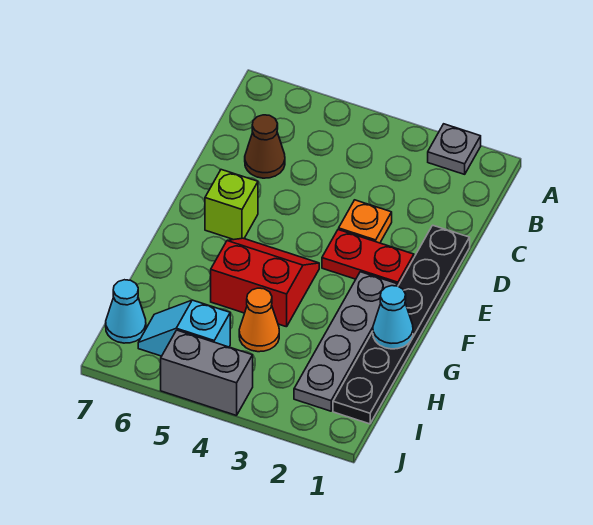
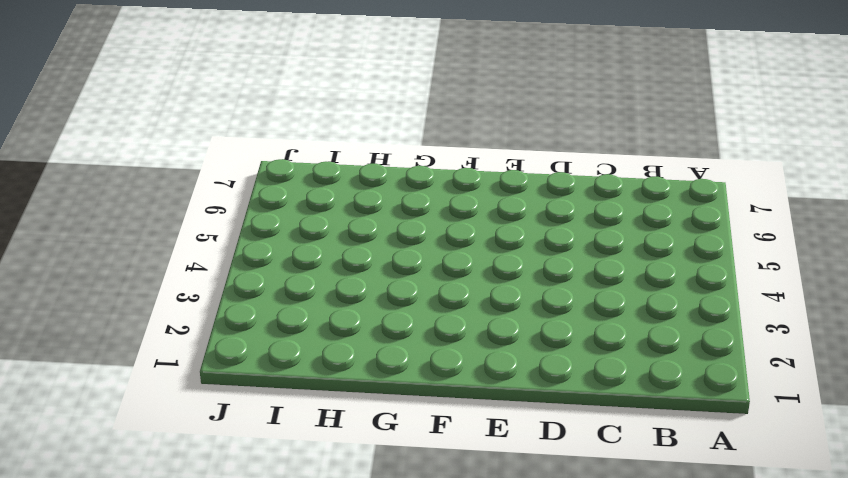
none -> grey 1x1 plate [428,124,481,174]
none -> brown 1x1 cone [245,115,285,178]
none -> black 1x6 plate [333,225,470,424]

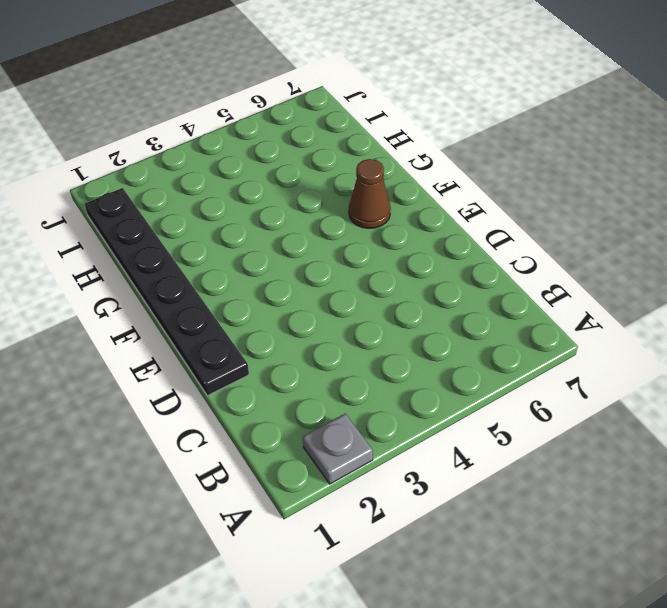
brown 1x1 cone [349,159,391,228] -> brown 1x1 cone moved to [245,115,285,178]
none -> orange 1x1 plate [339,200,392,243]
none -> red 1x2 plate [322,230,414,286]
none -> lime 1x1 brick [205,170,258,240]

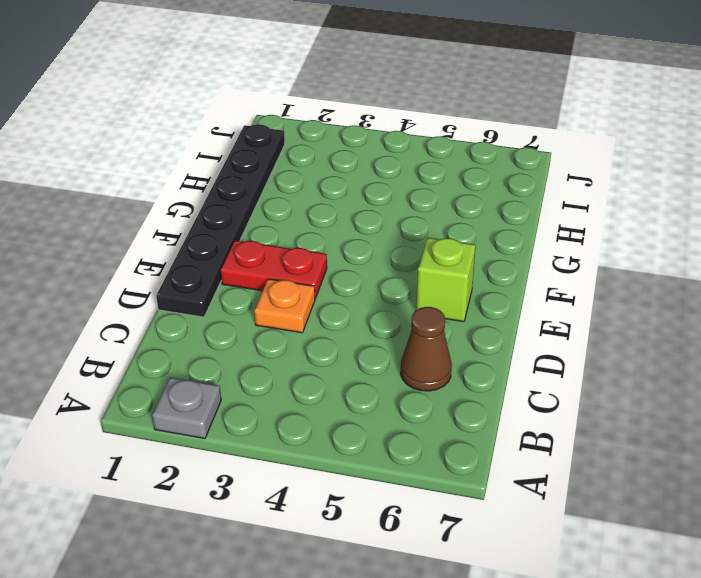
none -> grey 1x4 plate [294,272,397,411]
none -> red 2x2 slope [211,238,319,327]
none -> orange 1x1 cone [239,288,279,352]

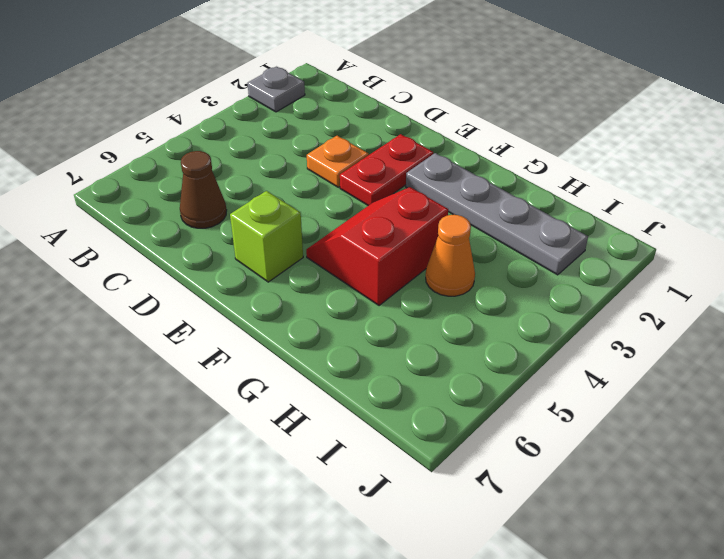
none -> black 1x6 plate [333,225,470,424]
none -> cyan 1x2 slope [138,300,230,356]
none -> cyan 1x1 cone [106,280,146,343]

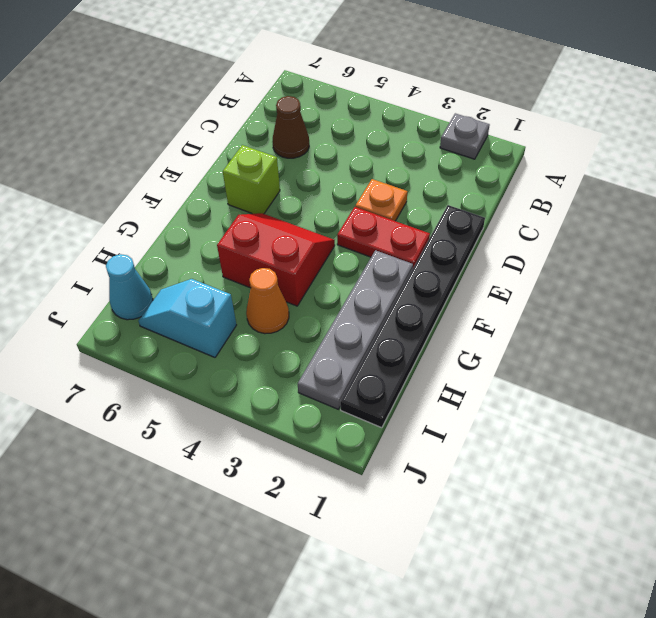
none -> grey 1x2 brick [161,330,253,416]
none -> cyan 1x1 cone [373,286,413,349]

